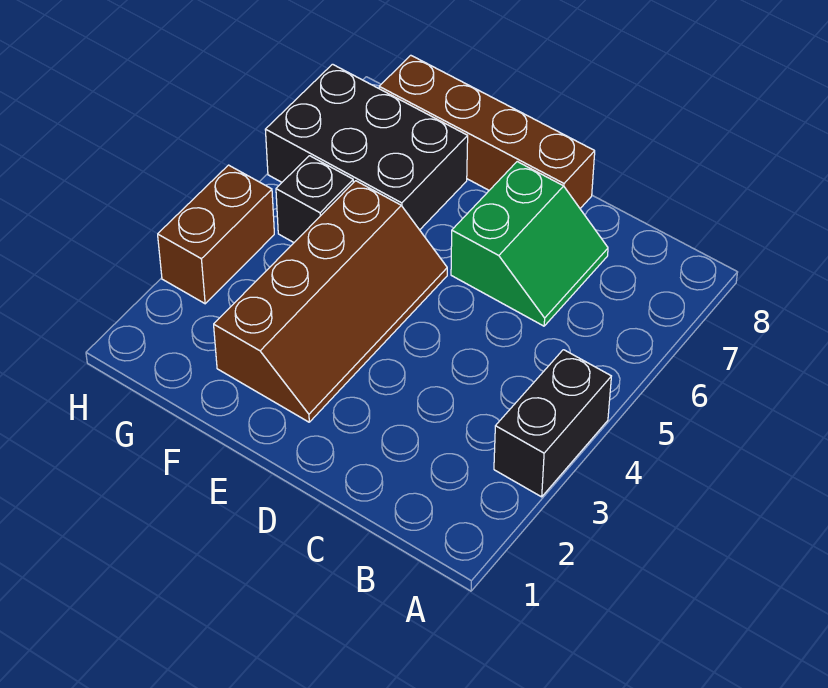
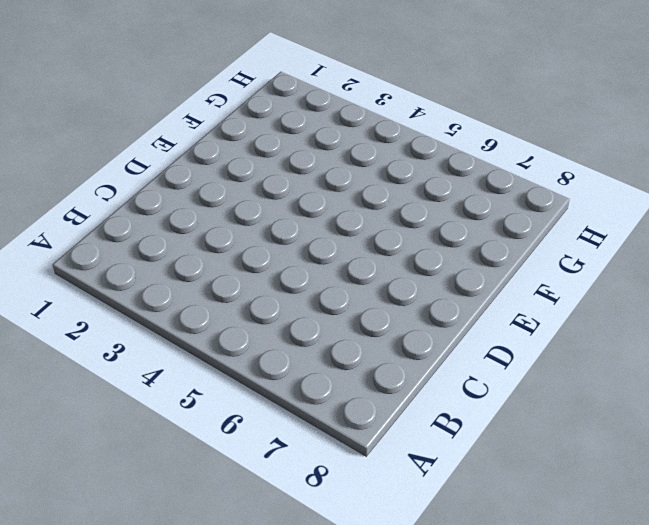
none -> black 1x2 brick [494,350,611,497]
none -> green 2x2 slope [451,162,608,326]

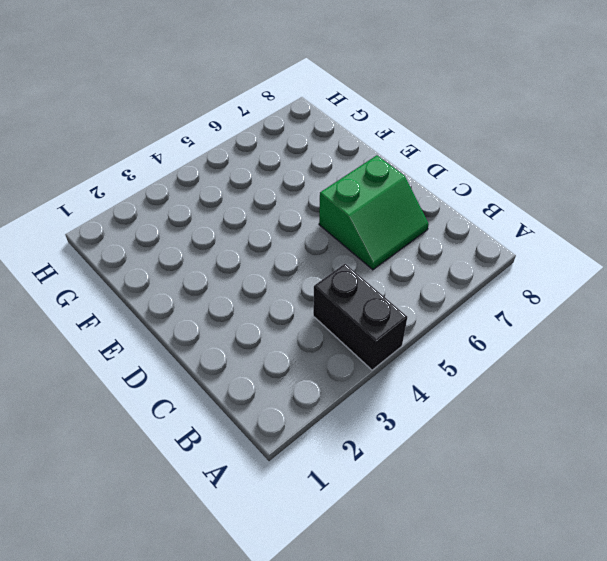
black 1x2 brick [313,264,407,370] -> black 1x2 brick turned to [494,350,611,497]
none -> brown 1x4 brick [379,55,595,208]
none -> brown 2x4 slope [214,181,447,422]

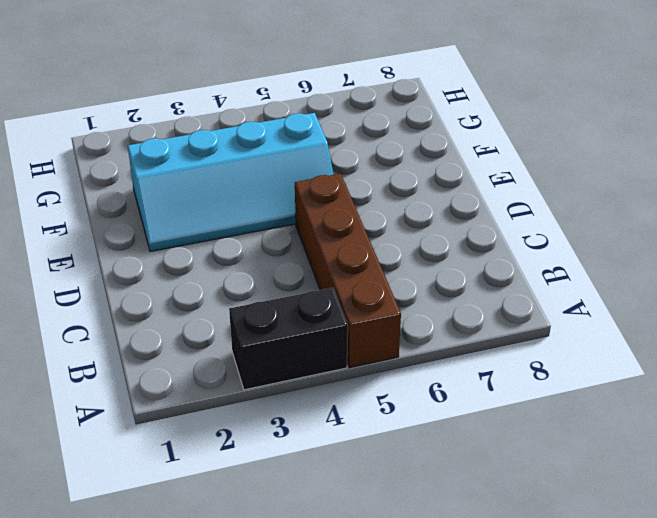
brown 1x4 brick [295,174,401,367] -> brown 1x4 brick moved to [379,55,595,208]
cyan 2x4 slope [128,113,334,252] -> brown 2x4 slope [214,181,447,422]
none -> green 2x2 slope [451,162,608,326]
none -> black 2x3 brick [265,64,468,230]

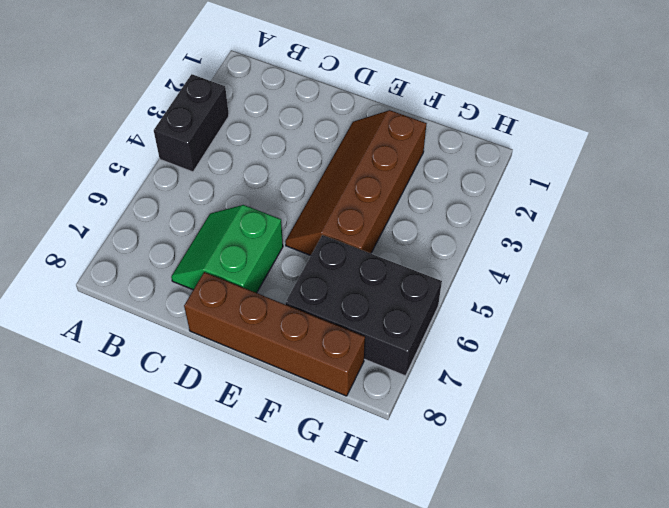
none -> black 1x1 brick [276,156,353,242]
none -> brown 1x2 brick [158,165,274,304]

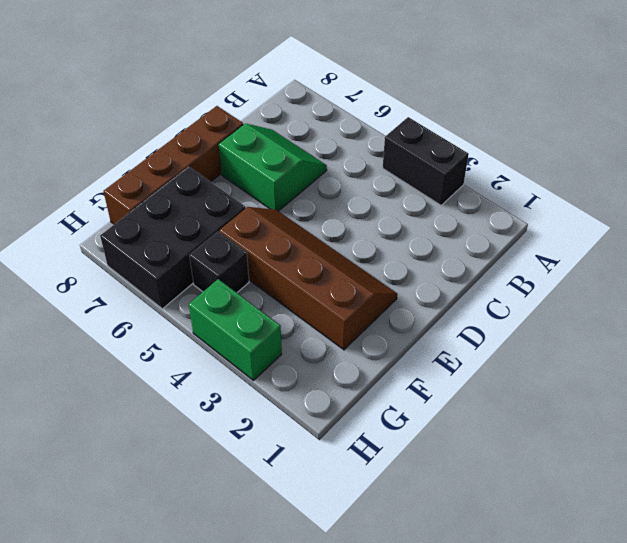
green 1x2 brick [189,279,282,380] -> brown 1x2 brick [158,165,274,304]

